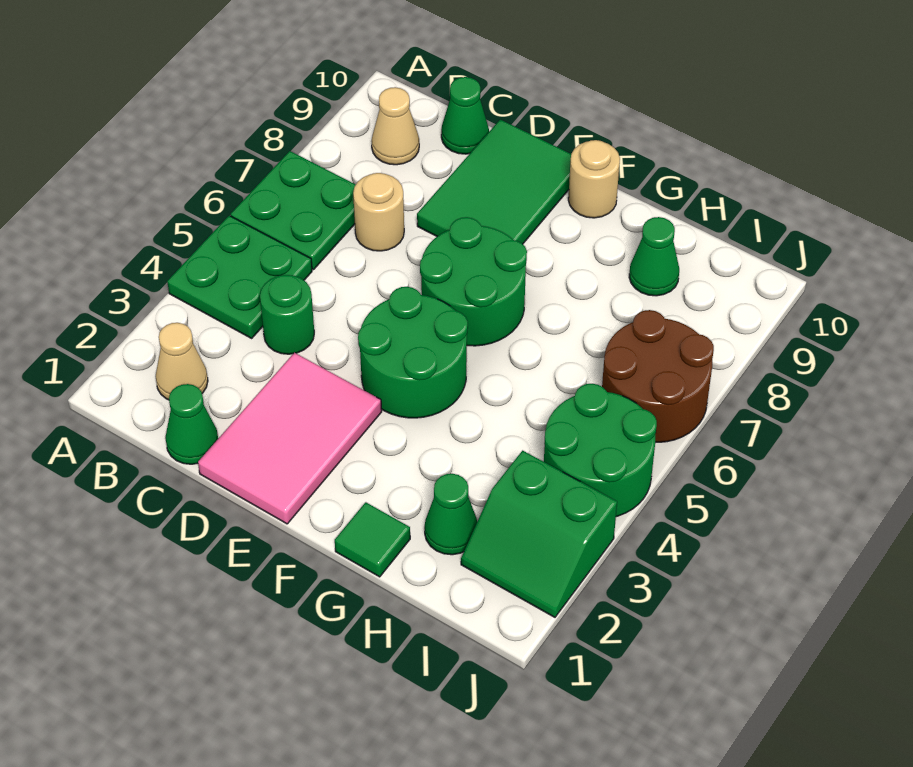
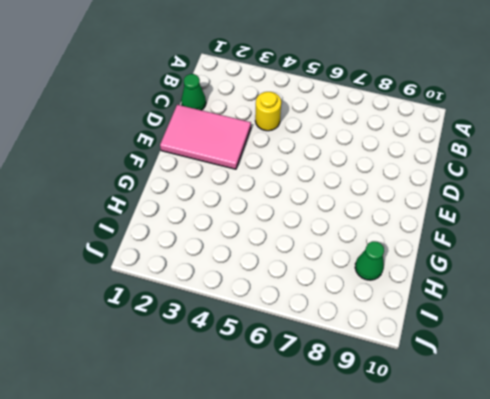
yellow 1x1 round brick [255,92,281,131] -> green 1x1 round brick [260,275,314,354]
none -> green 2x2 plate [167,216,312,338]
none -> green 2x2 plate [231,151,356,270]
none -> tan 1x1 cone [156,323,208,400]

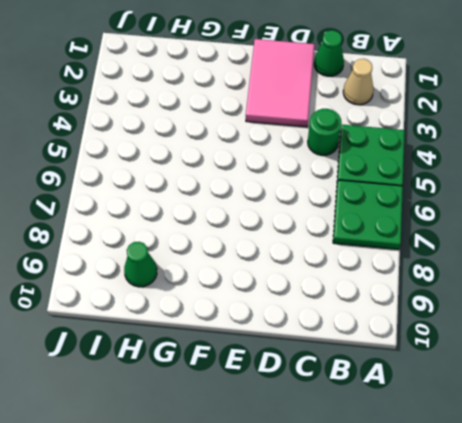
none -> tan 1x1 cone [372,87,419,165]
none -> tan 1x1 round brick [353,173,404,251]
none -> green 1x1 cone [441,77,489,154]

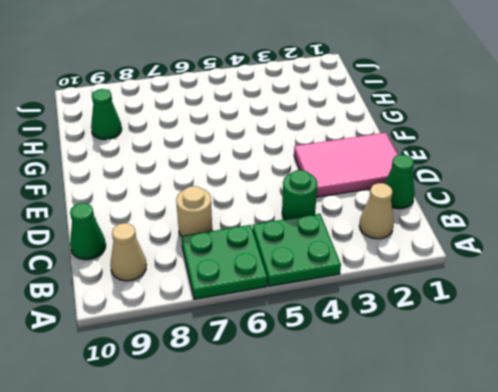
none -> green 2x3 tile [417,119,571,244]
none -> green 2x2 round brick [358,287,468,418]
none -> green 2x2 round brick [420,217,527,346]

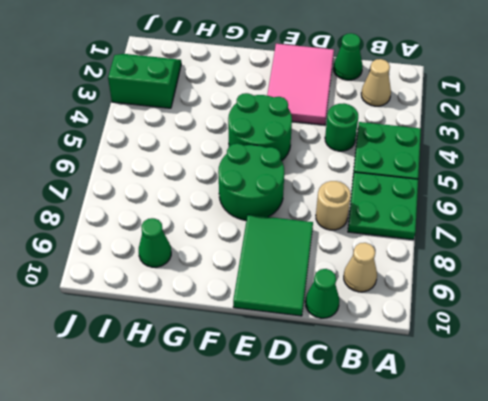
none -> tan 1x1 round brick [568,140,620,218]
none -> green 1x1 tile [335,502,410,577]
none -> green 1x1 cone [424,474,477,555]

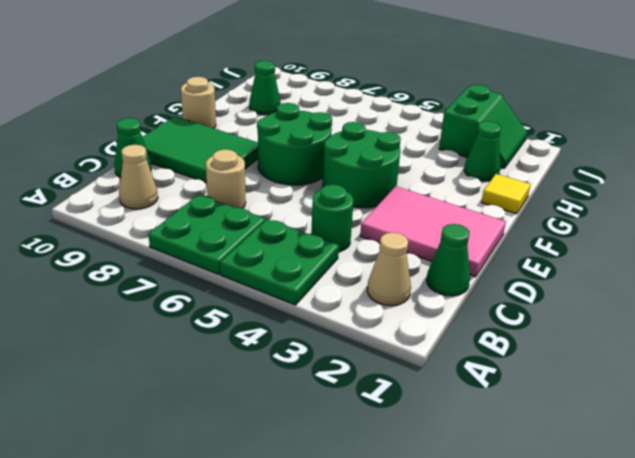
yellow 1x1 tile [481,174,531,214] -> green 1x1 tile [335,502,410,577]
none -> green 2x2 round brick [544,384,657,517]
none -> brown 2x2 round brick [602,310,714,442]

